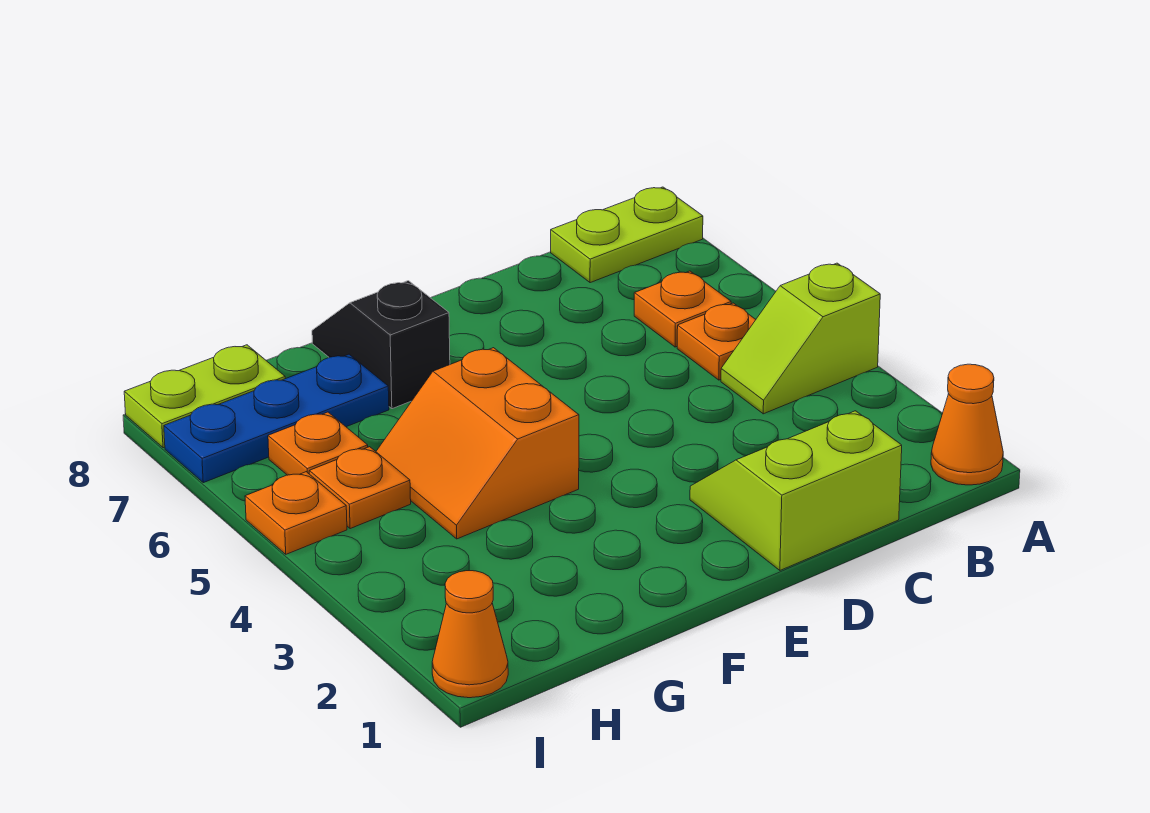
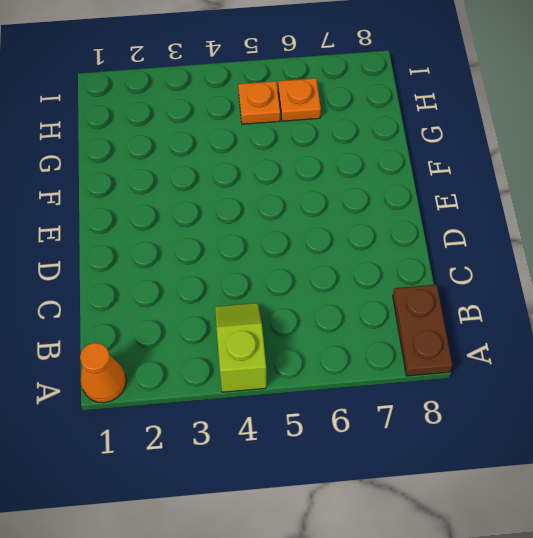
brown 1x2 plate [393,285,452,376] -> lime 1x2 plate [551,187,703,283]
none -> orange 1x1 plate [677,303,756,380]
none -> orange 1x1 plate [634,271,731,347]
none -> lime 2x2 slope [690,411,902,570]

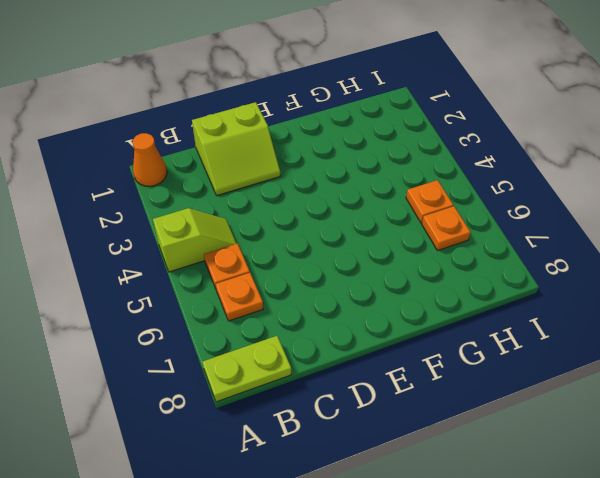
none -> orange 2x2 slope [376,348,579,539]
none -> black 1x2 slope [312,281,450,409]
none -> blue 1x3 plate [164,354,389,483]

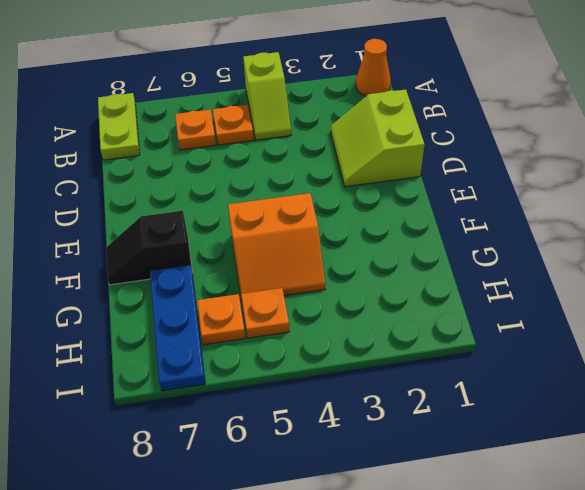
none -> lime 1x2 plate [124,345,285,448]
none -> orange 1x1 cone [432,571,508,698]
none -> orange 1x1 plate [245,472,347,554]

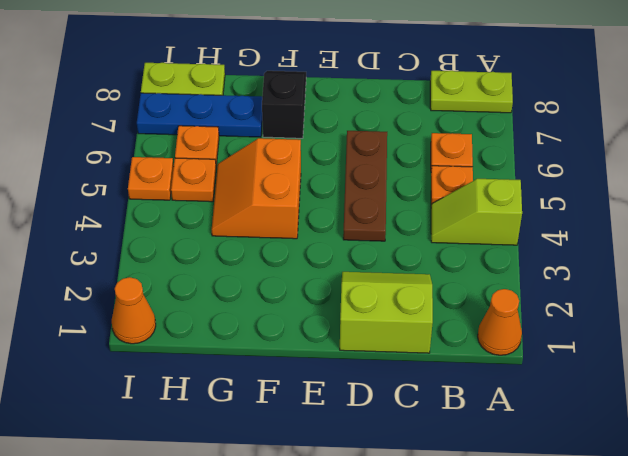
brown 1x3 plate [343,131,387,241] -> none

